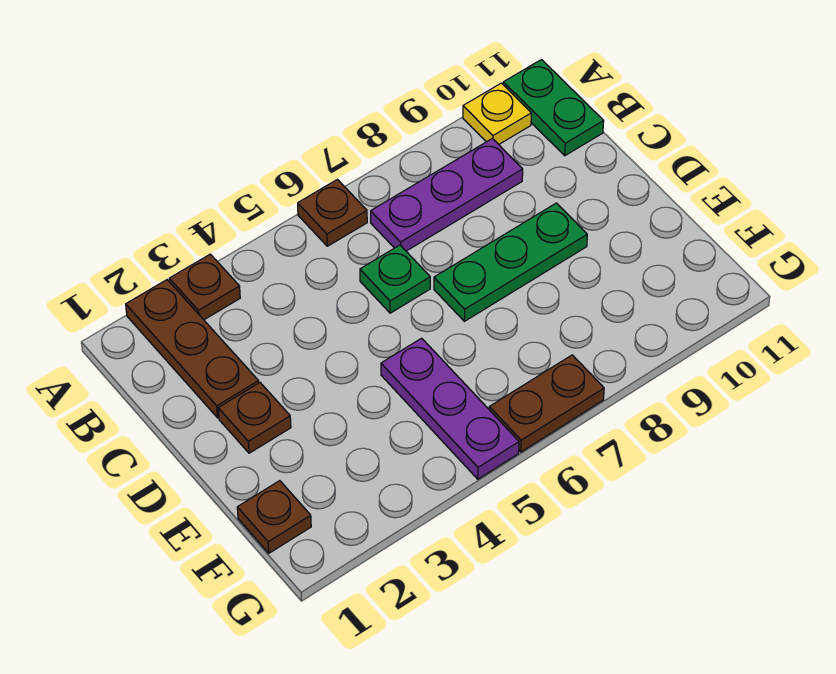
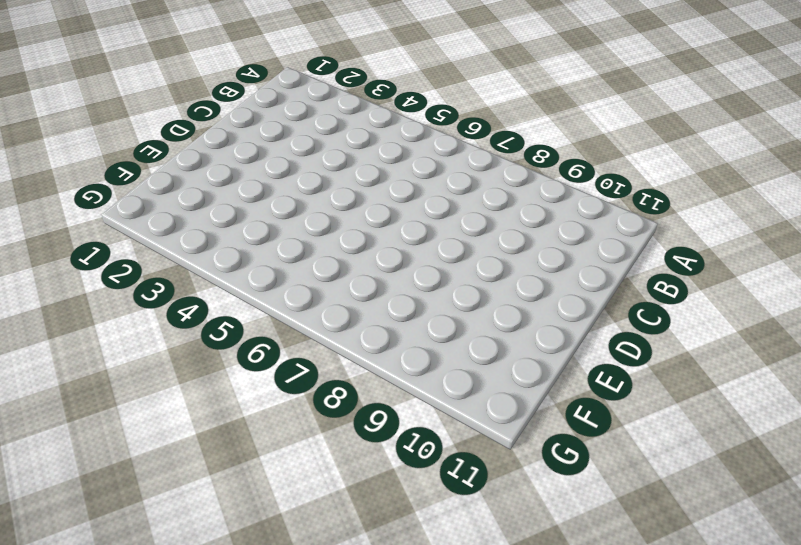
none -> brown 1x3 plate [126,280,259,418]
none -> brown 1x1 plate [169,254,240,320]
none -> brown 1x1 plate [298,180,367,246]

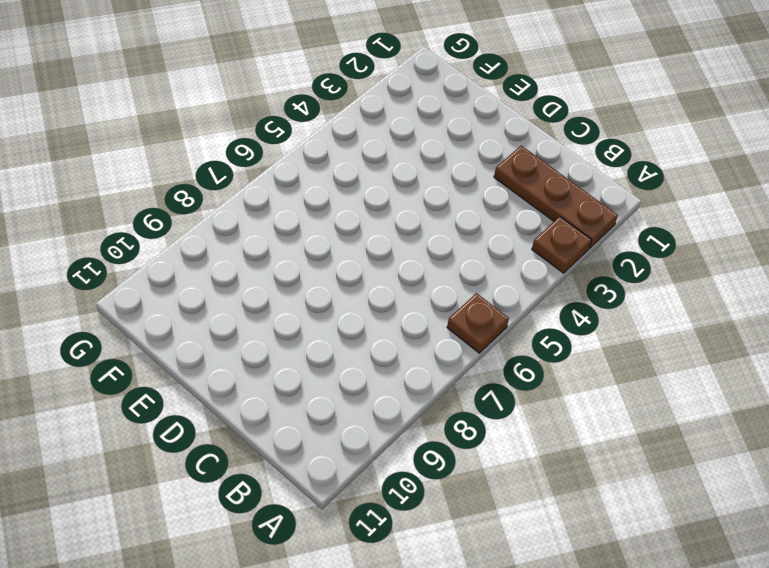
none -> yellow 1x1 plate [463,83,531,144]
none -> green 1x2 plate [503,60,604,156]
none -> purple 1x3 plate [371,139,523,251]

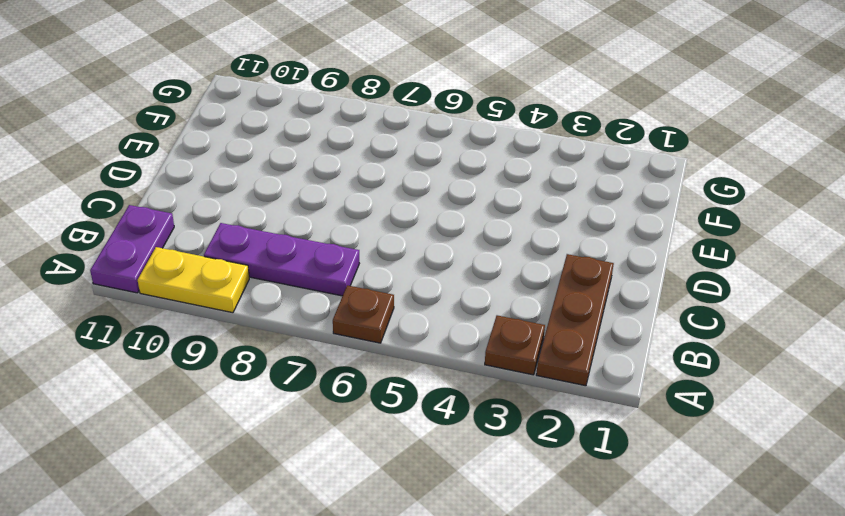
yellow 1x2 plate [138,247,249,313] -> yellow 1x1 plate [463,83,531,144]
purple 1x2 plate [90,205,174,293] -> green 1x2 plate [503,60,604,156]
none -> green 1x1 plate [360,245,430,313]
none -> brown 1x1 plate [218,383,291,453]
none -> green 1x3 plate [434,203,587,321]

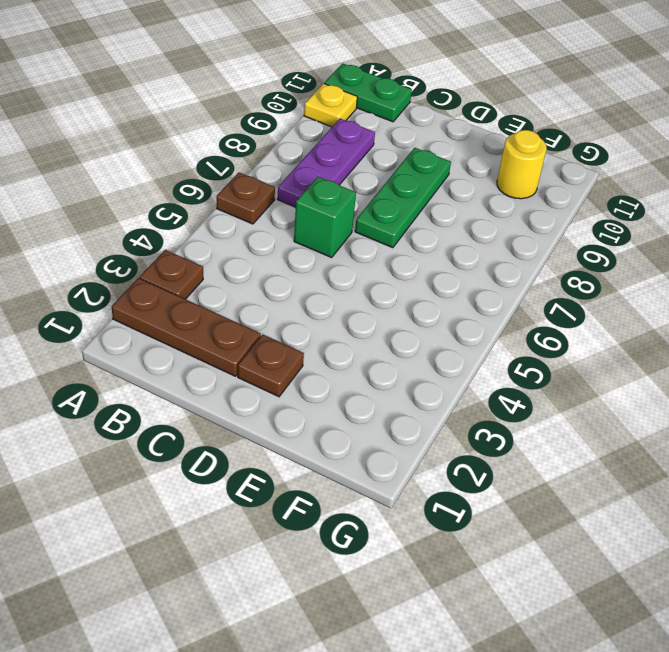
green 1x1 brick [294,177,356,257] -> green 1x1 plate [360,245,430,313]
yellow 1x1 round brick [497,130,547,199] -> none
none -> purple 1x3 plate [381,338,519,479]
none -> brown 1x1 plate [237,481,311,553]
none -> brown 1x2 plate [489,355,604,452]

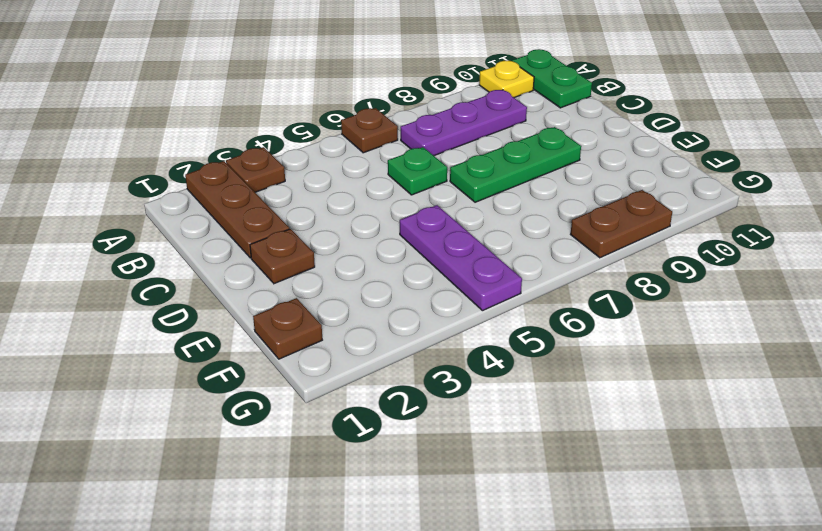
brown 1x2 plate [570,190,672,258] -> brown 1x2 plate moved to [489,355,604,452]

